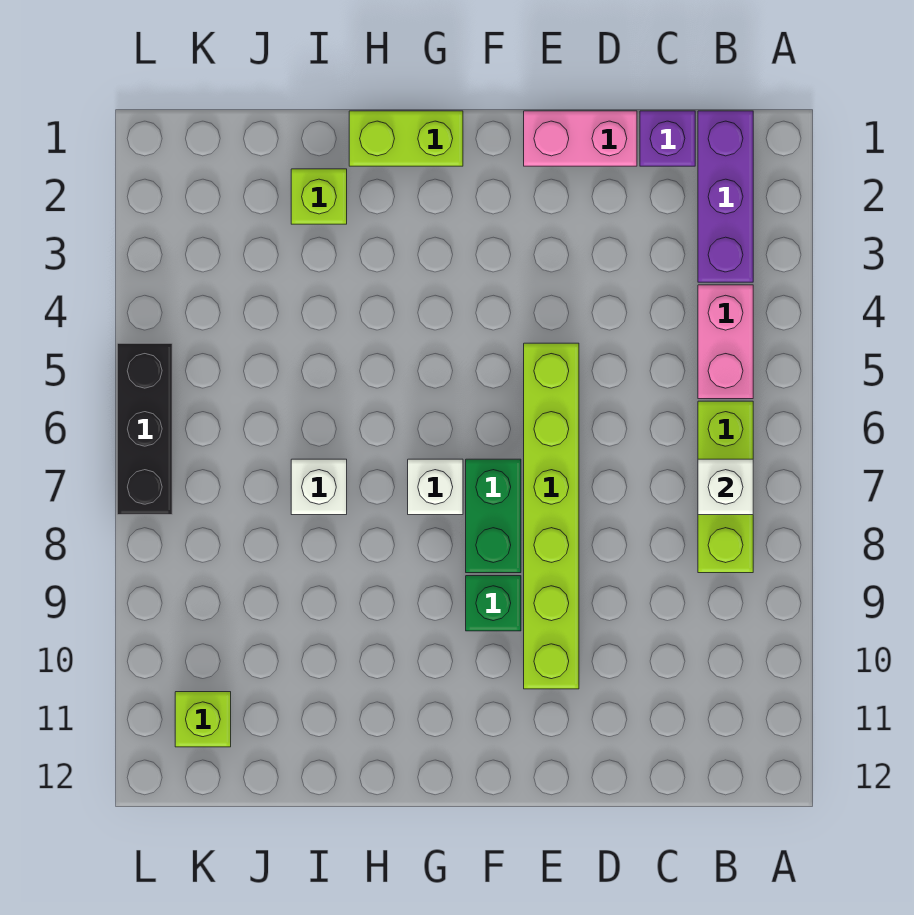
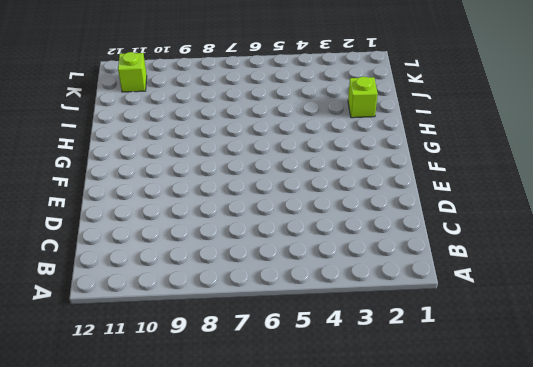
none -> purple 1x3 brick [698,111,753,282]
none -> pink 1x2 brick [698,285,753,399]
none -> lime 1x3 brick [698,401,753,573]

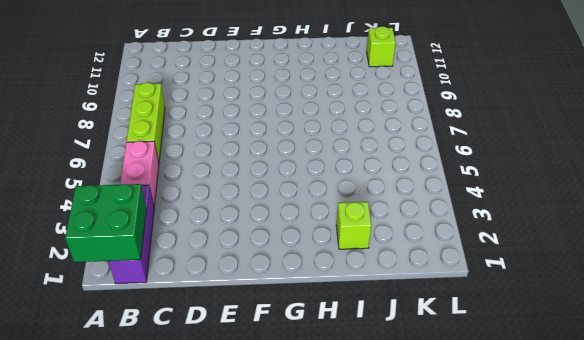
green 2x2 brick [65,184,146,262] -> none
none -> purple 1x1 brick [640,111,695,166]
none -> pink 1x2 brick [524,111,637,166]
none -> lime 1x6 brick [524,343,579,689]

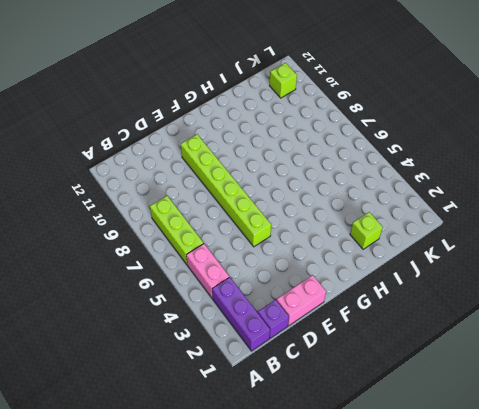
none -> green 1x2 brick [466,459,521,573]
none -> green 1x1 brick [466,576,521,631]
none -> lime 1x2 brick [349,111,463,166]

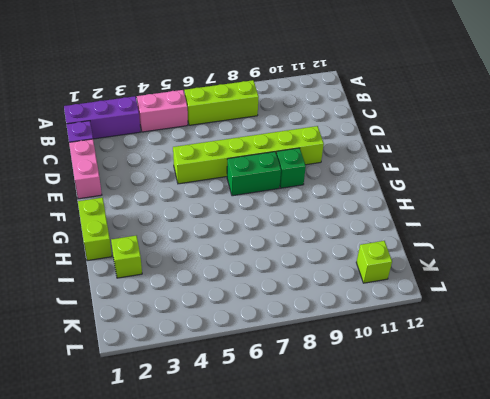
none -> white 1x1 brick [408,459,463,515]
none -> white 1x1 brick [291,459,347,515]
none -> black 1x3 brick [117,343,172,515]

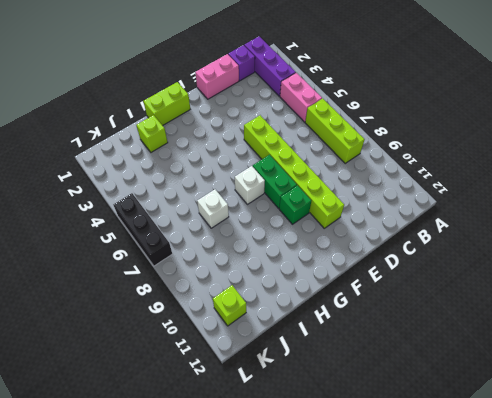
none -> white 1x1 brick [698,459,753,515]

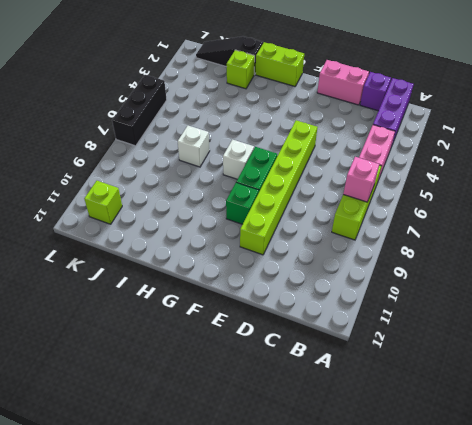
pink 1x1 brick [343,157,379,202] -> white 1x1 brick [698,459,753,515]
black 1x3 slope [196,36,263,75] -> none

